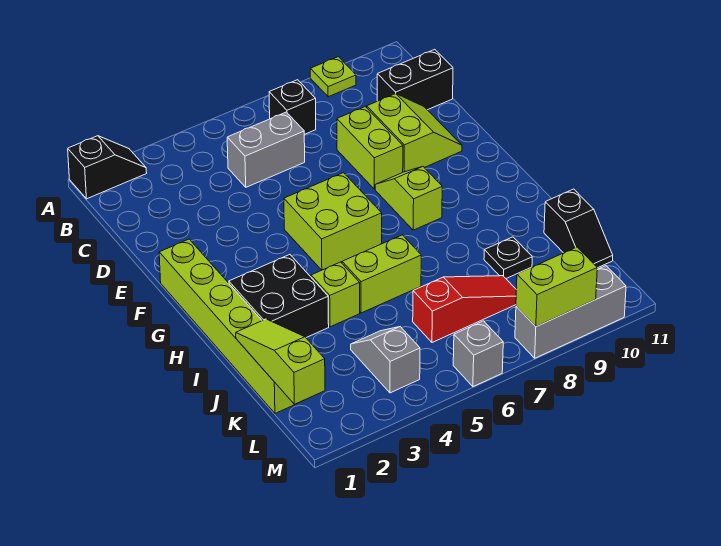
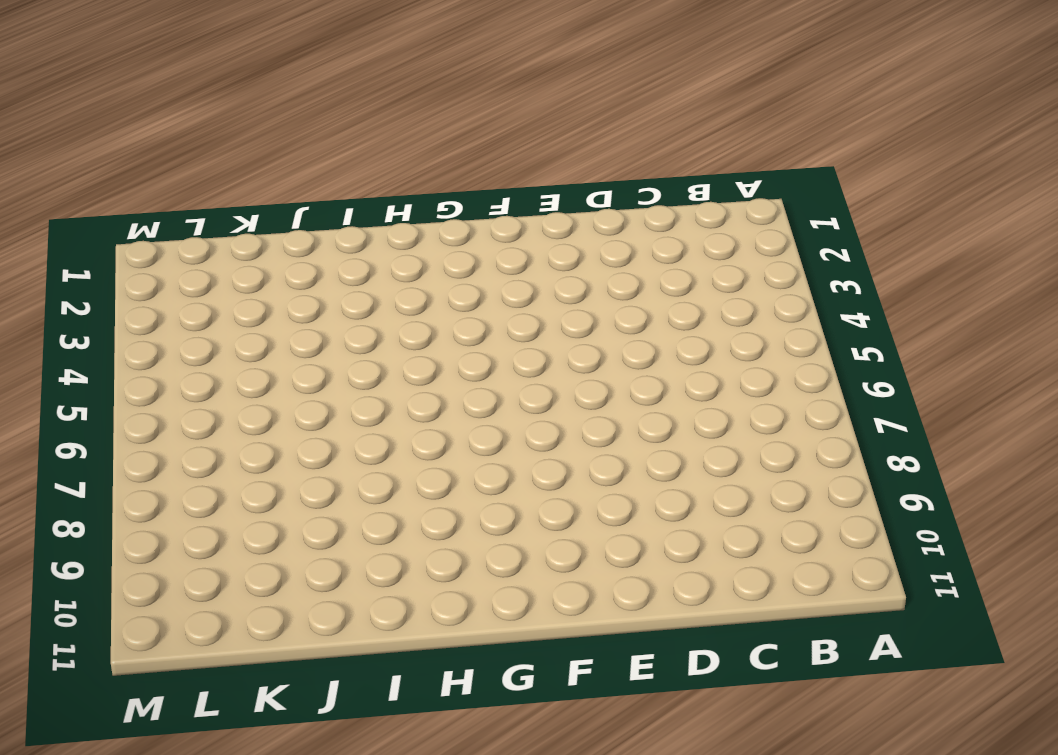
none -> black 1x2 slope [68,136,147,199]
none -> lime 1x1 plate [310,57,356,97]
none -> black 1x1 brick [269,80,316,135]

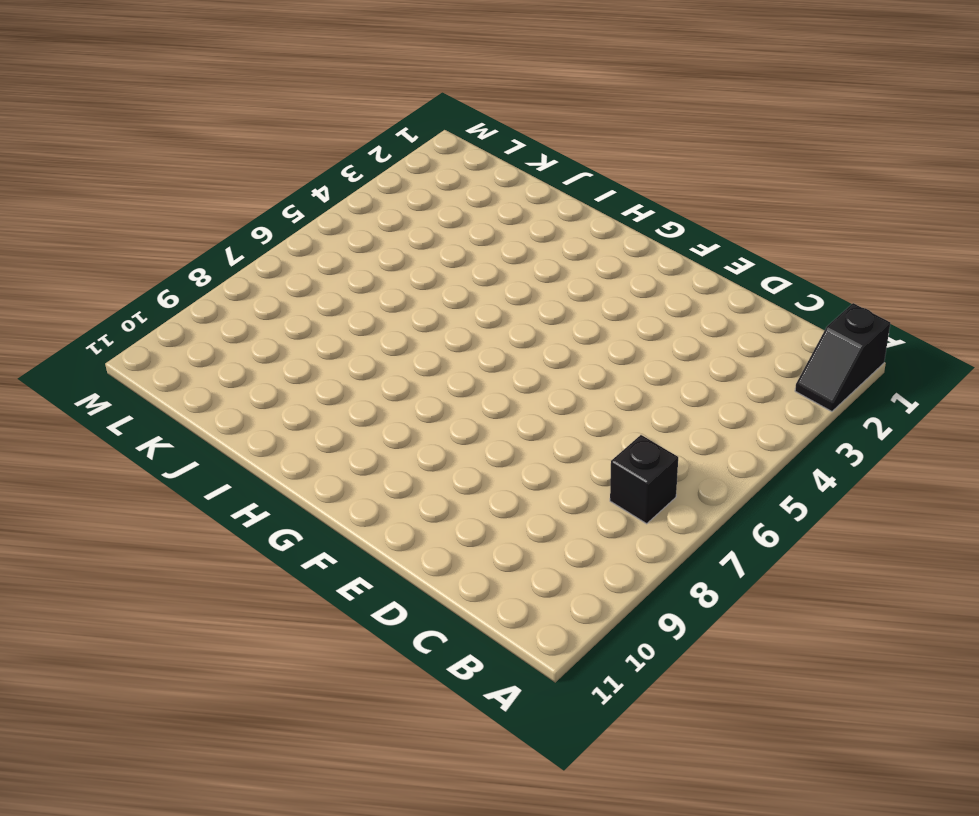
none -> lime 1x1 plate [310,57,356,97]
none -> grey 1x2 brick [227,112,305,187]
none -> black 1x2 brick [377,49,453,110]

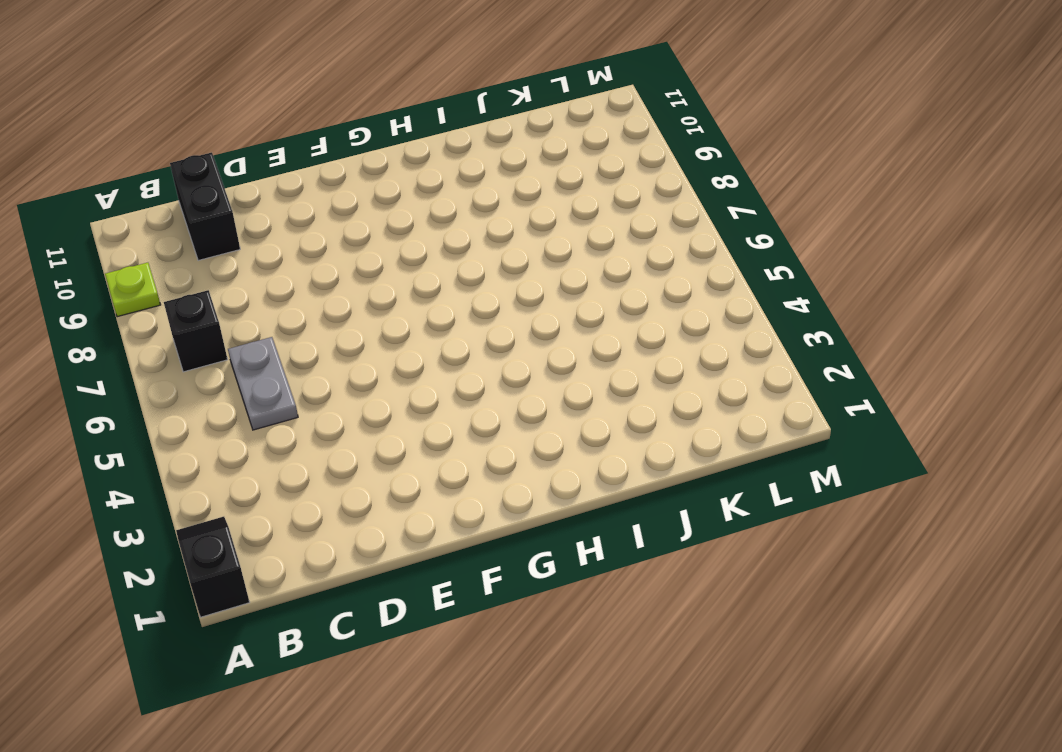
grey 1x2 plate [228,337,298,430] -> grey 1x2 brick [227,112,305,187]
none -> lime 1x2 brick [337,107,403,189]
none -> lime 2x2 slope [367,94,462,172]
none -> lime 1x6 brick [159,239,302,413]

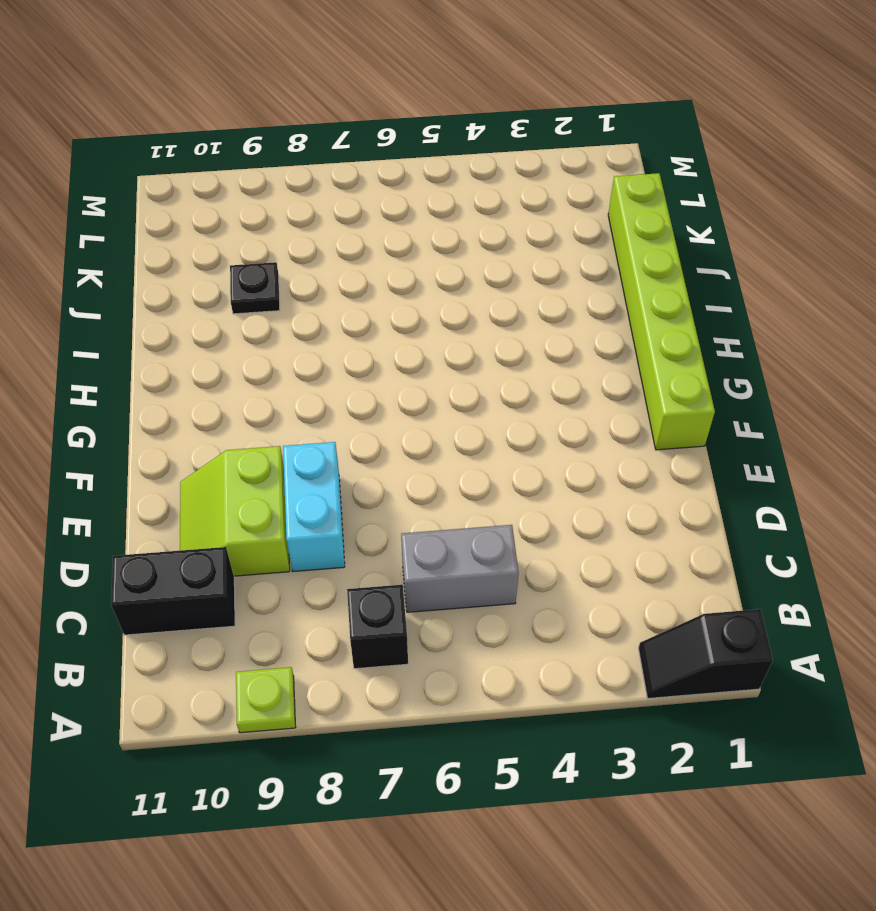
cyan 1x2 brick [283,442,345,571] -> lime 1x2 brick [337,107,403,189]
none -> lime 2x2 brick [284,173,382,270]
none -> lime 1x2 slope [375,167,442,230]
none -> black 2x2 brick [229,255,329,338]

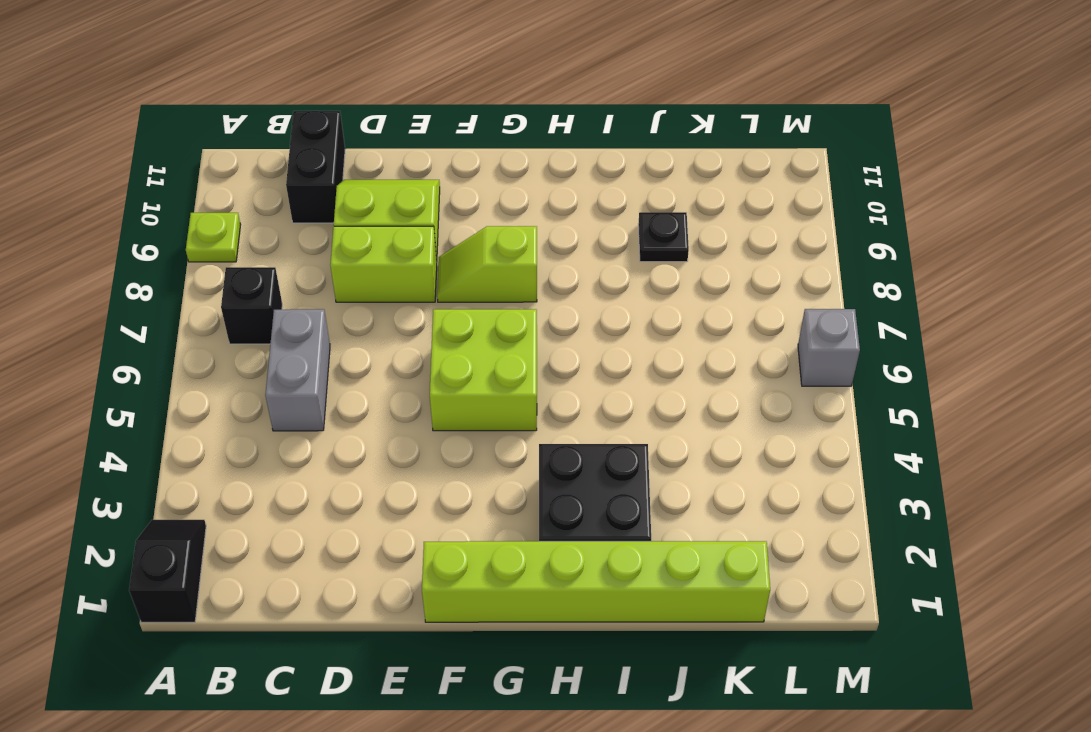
none -> lime 1x1 brick [311,262,360,327]
none -> lime 1x2 brick [342,235,421,313]
none -> black 1x2 slope [544,189,613,268]

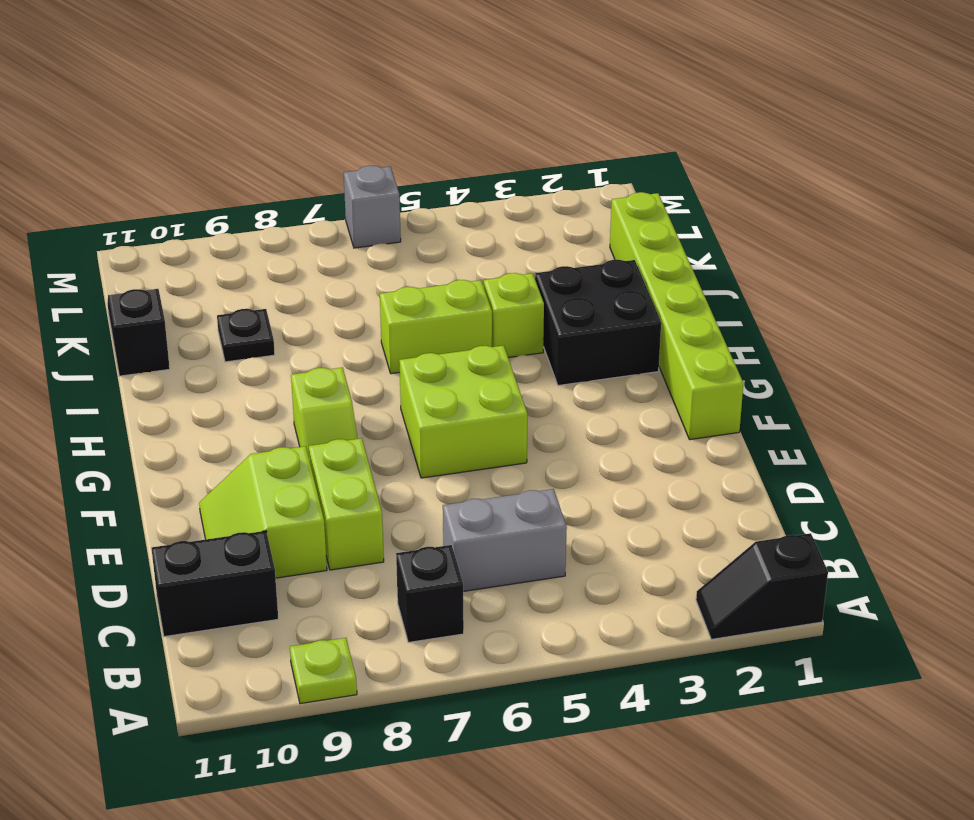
none -> grey 1x2 slope [351,327,420,393]
none -> red 1x3 slope [413,276,516,342]
none -> grey 1x3 brick [515,266,626,358]

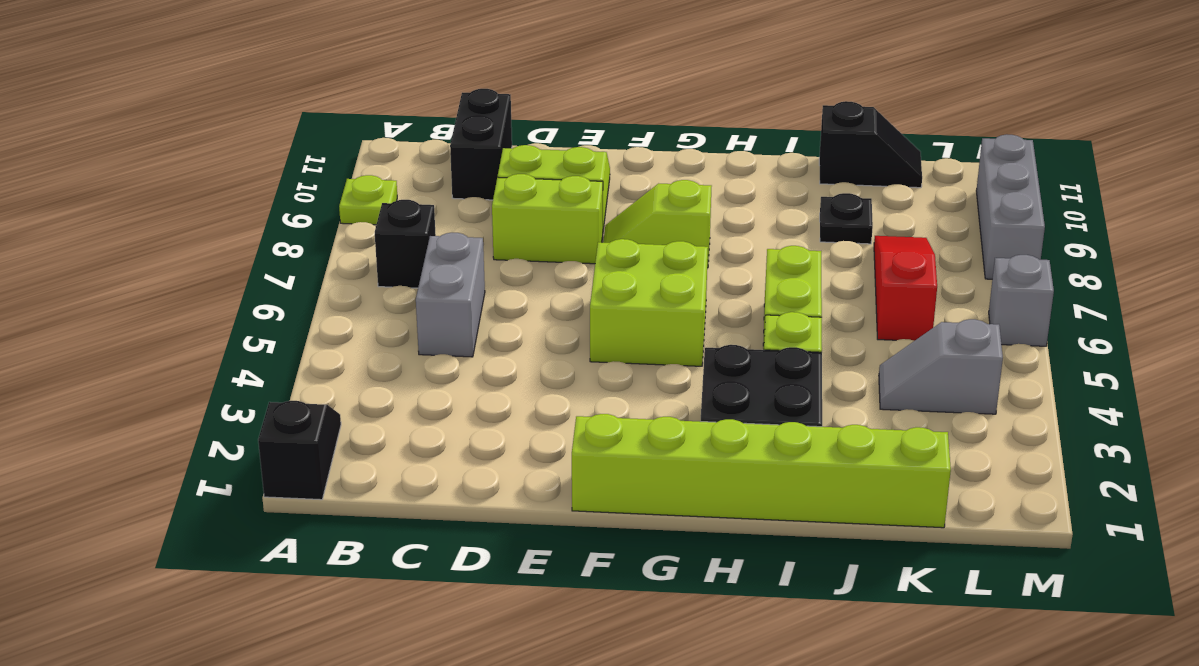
none -> lime 1x3 slope [236,319,325,404]
none -> lime 1x2 brick [516,247,597,327]

